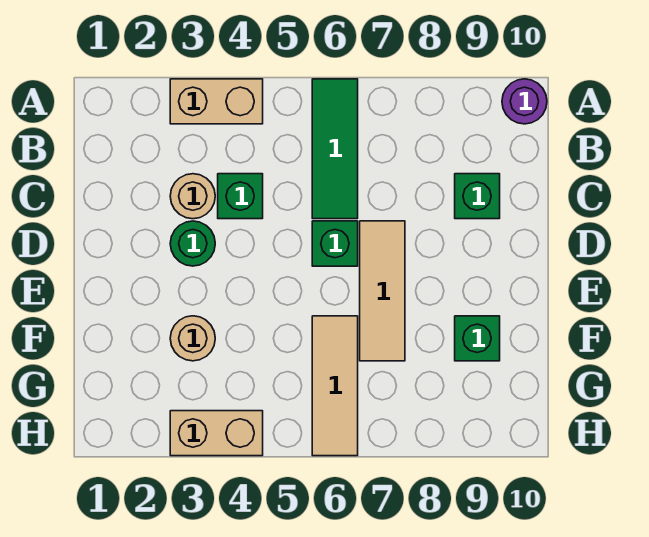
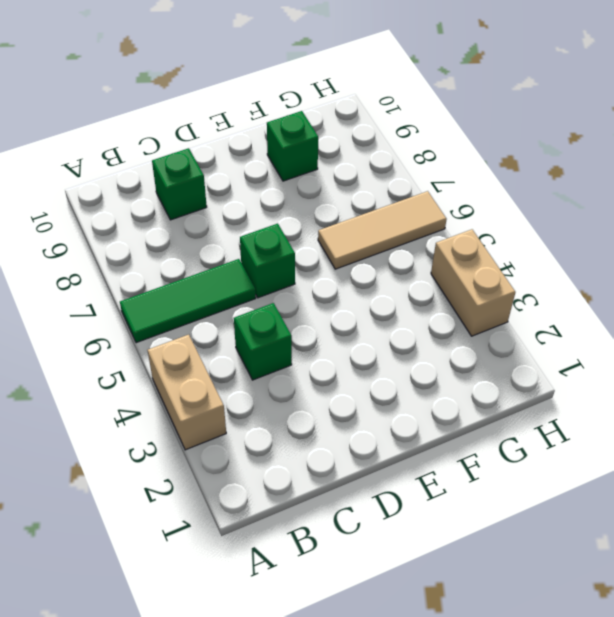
none -> purple 1x1 round brick [502,79,547,124]
none -> tan 1x1 round brick [170,174,215,219]
none -> green 1x1 round brick [170,221,215,266]

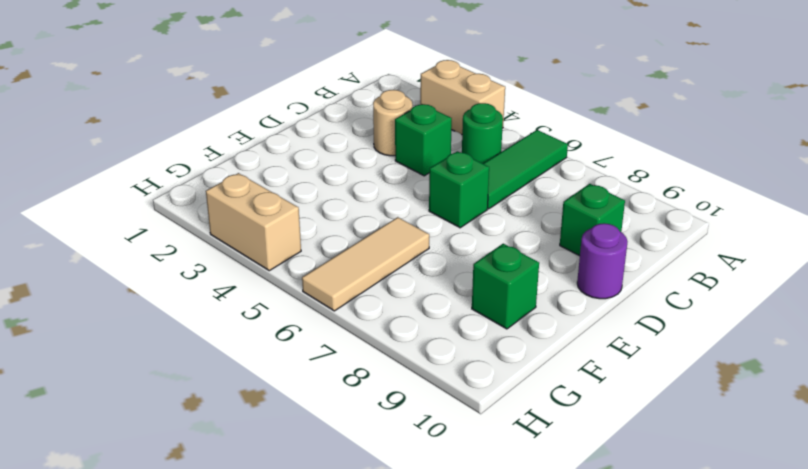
green 1x1 round brick [462,103,503,164] -> green 1x1 round brick moved to [170,221,215,266]
purple 1x1 round brick [577,223,628,299] -> purple 1x1 round brick moved to [502,79,547,124]
none -> tan 1x3 tile [360,221,405,361]
none -> tan 1x1 round brick [170,316,215,361]

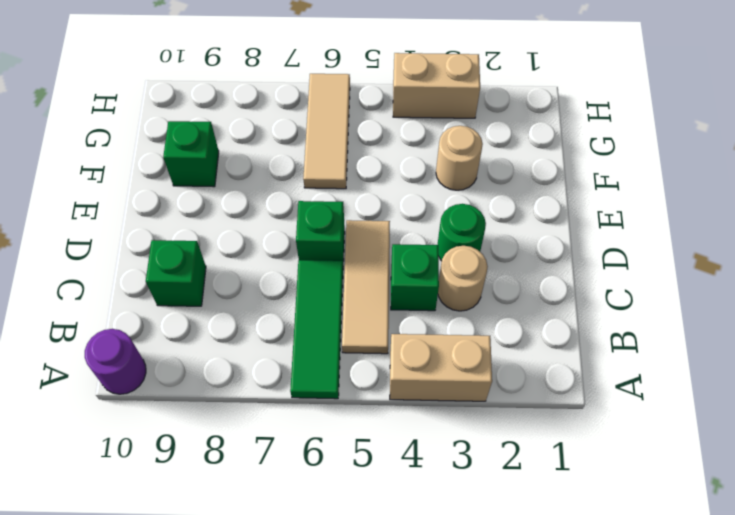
tan 1x3 tile [342,220,390,354] -> tan 1x3 tile moved to [360,221,405,361]

